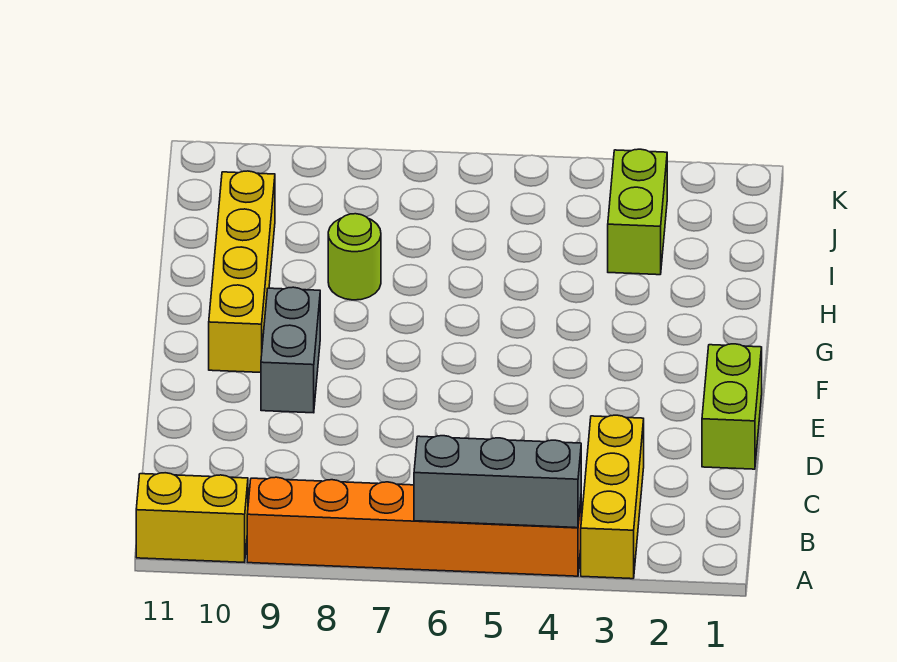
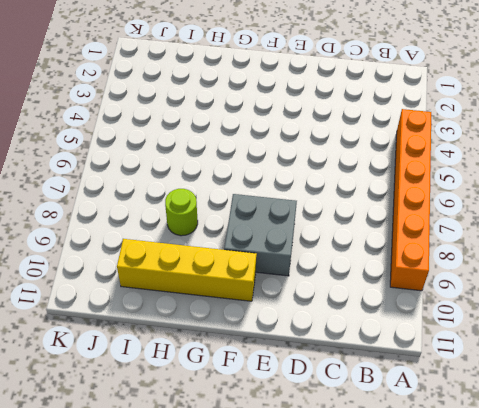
grey 2x2 brick [224,194,297,276] -> grey 1x2 brick [261,287,320,413]
none -> yellow 1x3 brick [581,415,644,579]
none -> yellow 1x2 brick [136,473,248,562]

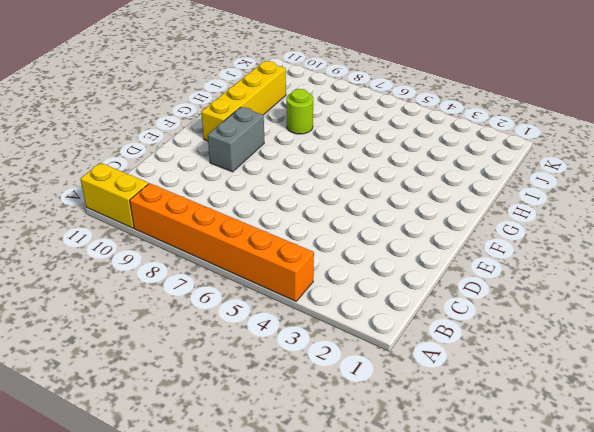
none -> yellow 1x3 brick [581,415,644,579]
none -> lime 1x2 brick [702,344,762,469]

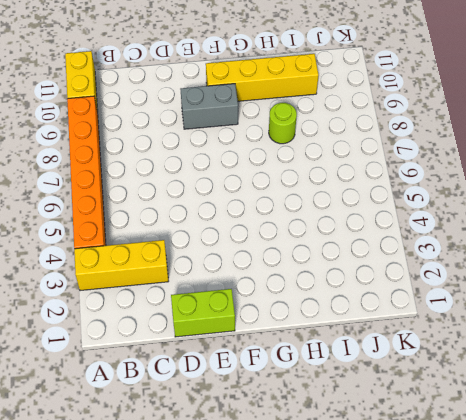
none -> lime 1x2 brick [608,149,667,275]
none -> grey 1x3 brick [414,436,581,528]

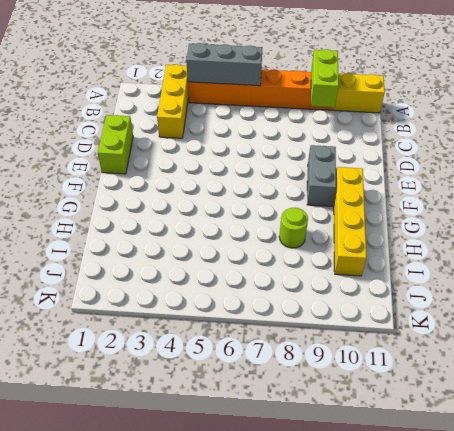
lime 1x2 brick [311,49,339,107] -> lime 1x2 brick moved to [608,149,667,275]

